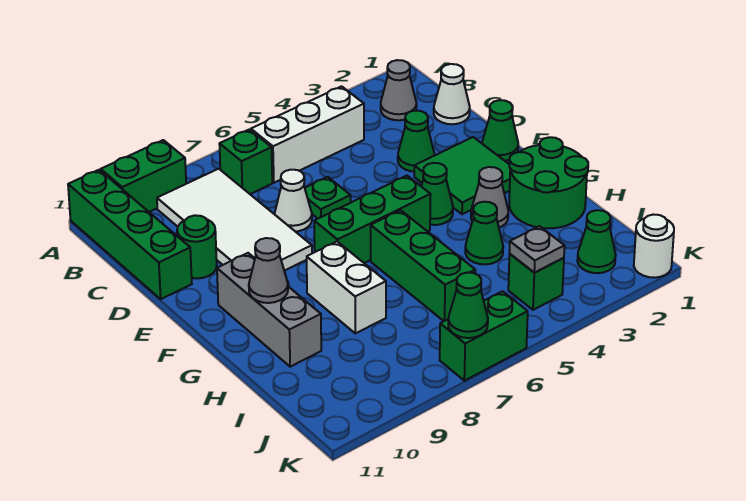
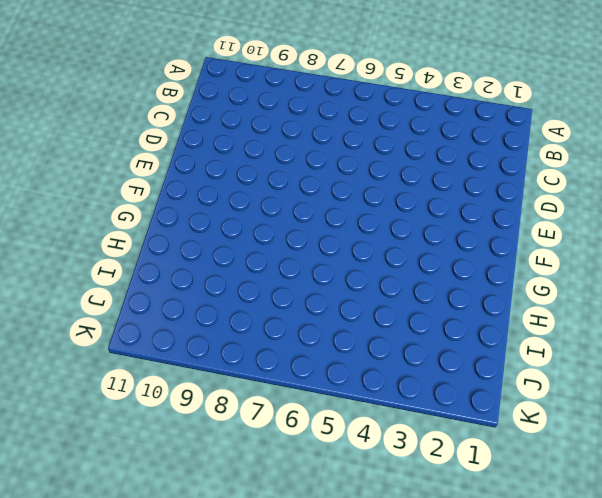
none -> green 1x2 brick [101,140,186,212]
none -> green 1x4 brick [68,170,192,299]
none -> grey 1x1 cone [381,60,417,120]

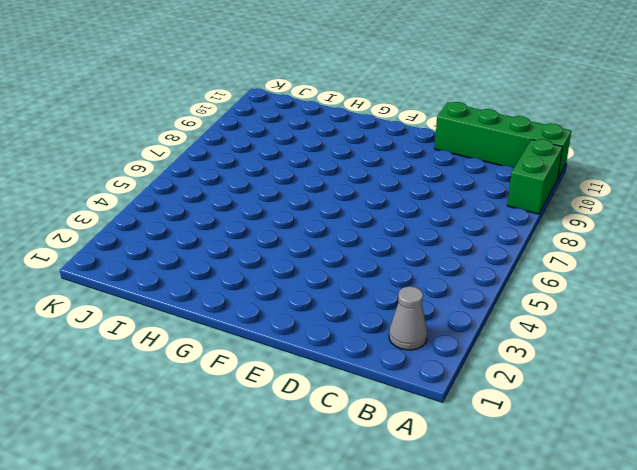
none -> white 1x3 brick [251,86,364,183]
none -> green 1x1 brick [220,129,272,194]
none -> white 2x4 tile [157,169,312,271]

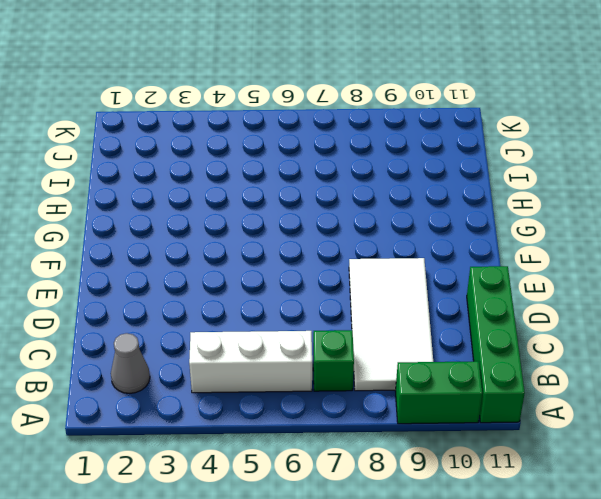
none -> white 1x1 cone [434,64,470,124]
none -> green 1x1 cone [398,111,434,171]
none -> green 1x1 plate [305,177,351,218]

